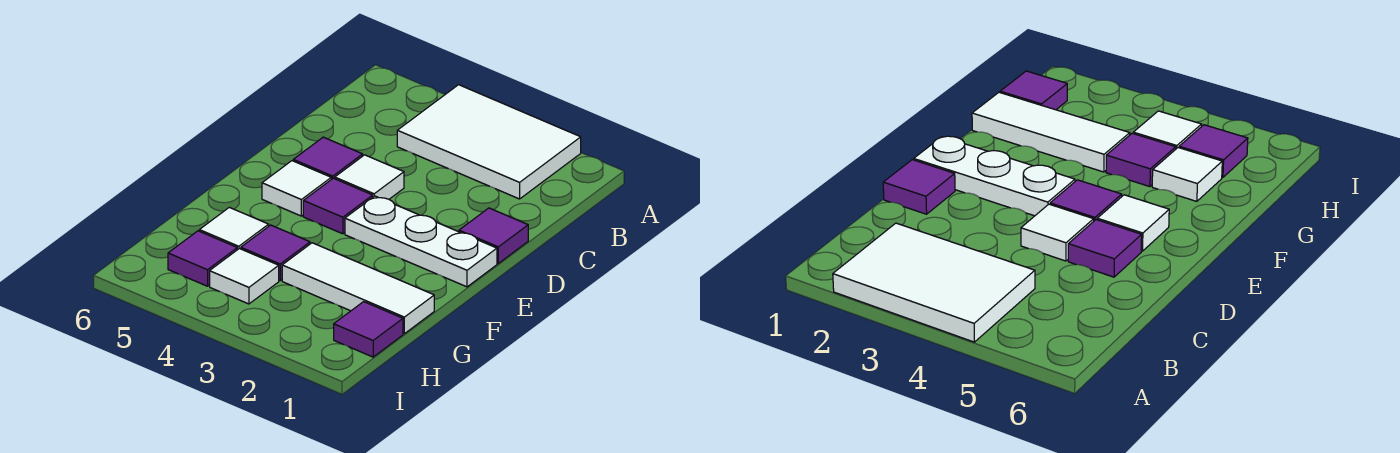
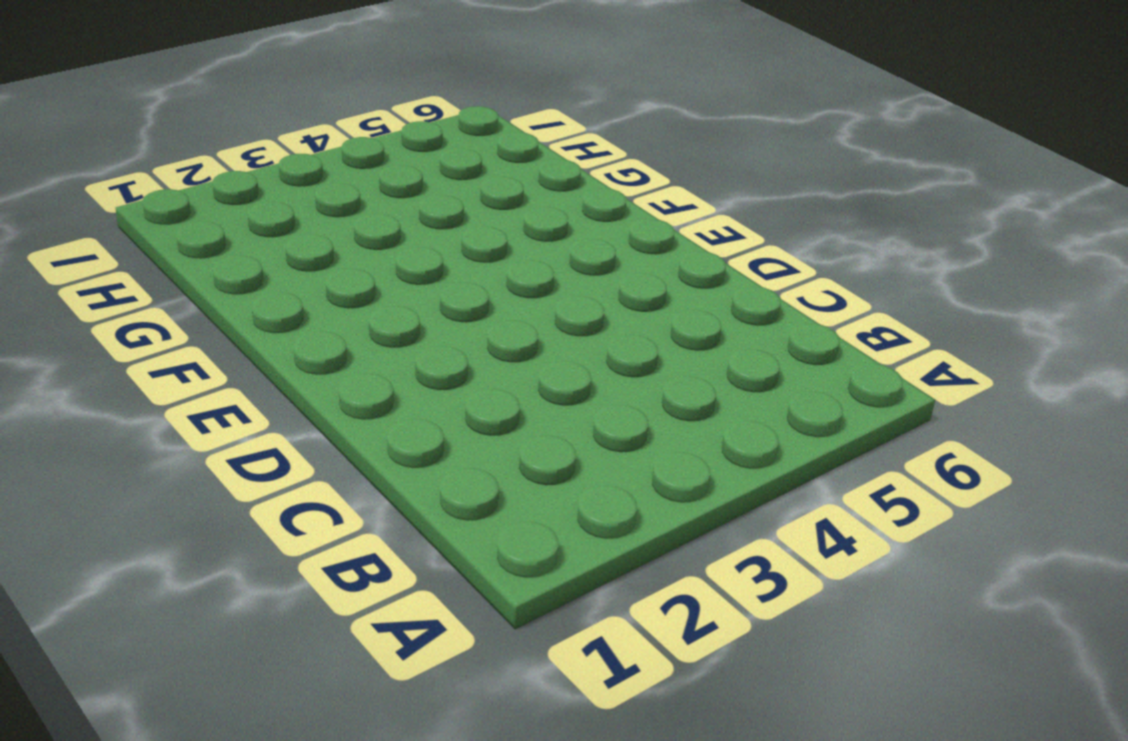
none -> white 2x3 tile [397,85,581,199]
none -> purple 1x1 tile [459,208,528,263]
none -> white 1x1 tile [335,155,404,199]

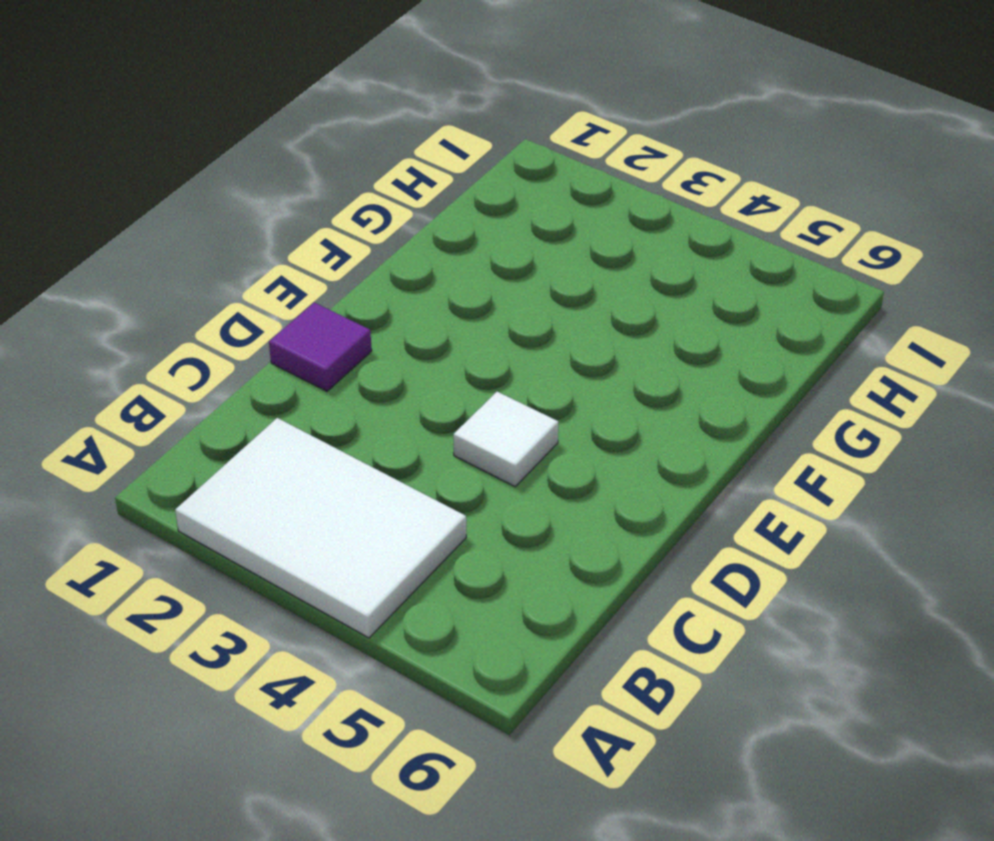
none -> purple 1x1 tile [293,137,363,179]
none -> white 1x3 plate [345,196,497,287]
none -> purple 1x1 tile [303,178,373,234]

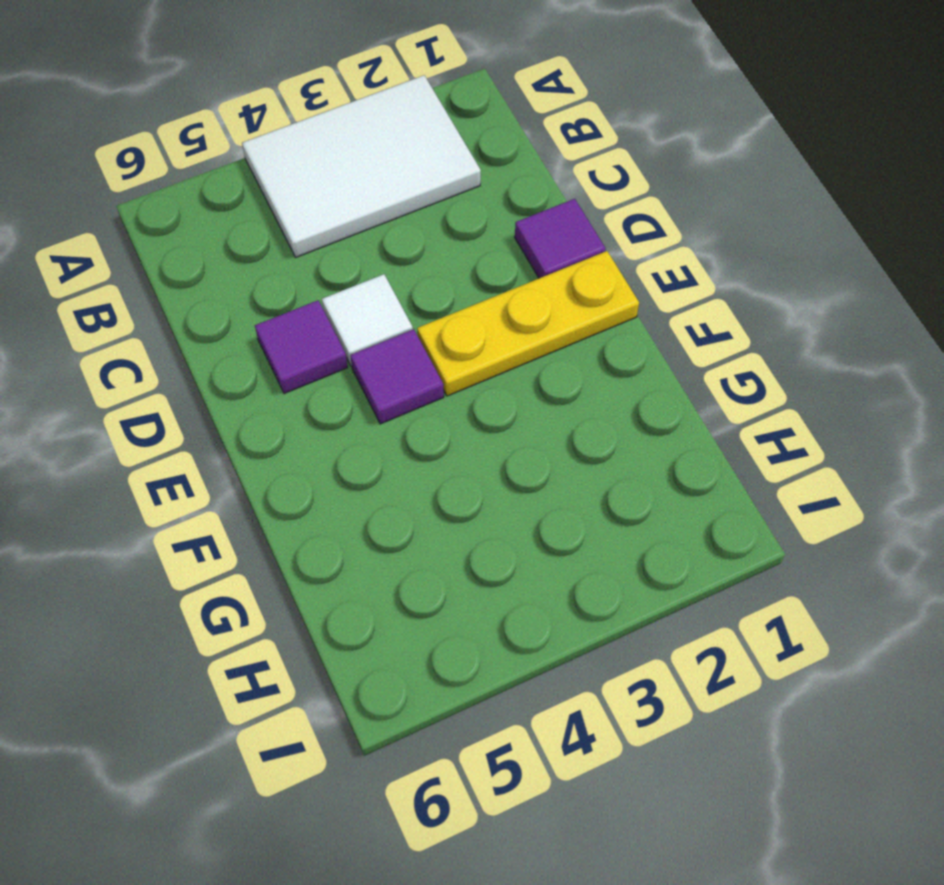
yellow 1x3 plate [417,251,639,396] -> white 1x3 plate [345,196,497,287]
none -> white 1x1 tile [262,161,331,216]
none -> white 1x3 tile [282,243,434,334]
none -> purple 1x1 tile [241,225,310,280]

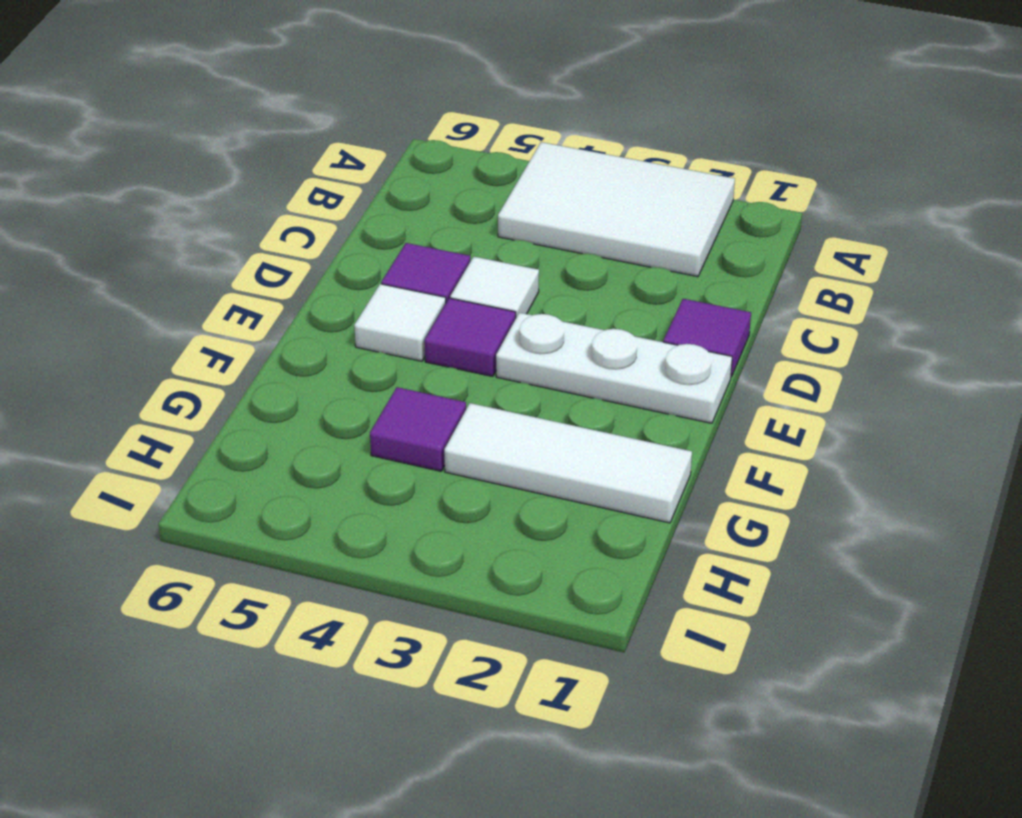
none -> white 1x1 tile [199,207,269,250]
none -> purple 1x1 tile [334,302,403,357]
none -> white 1x1 tile [210,249,279,304]

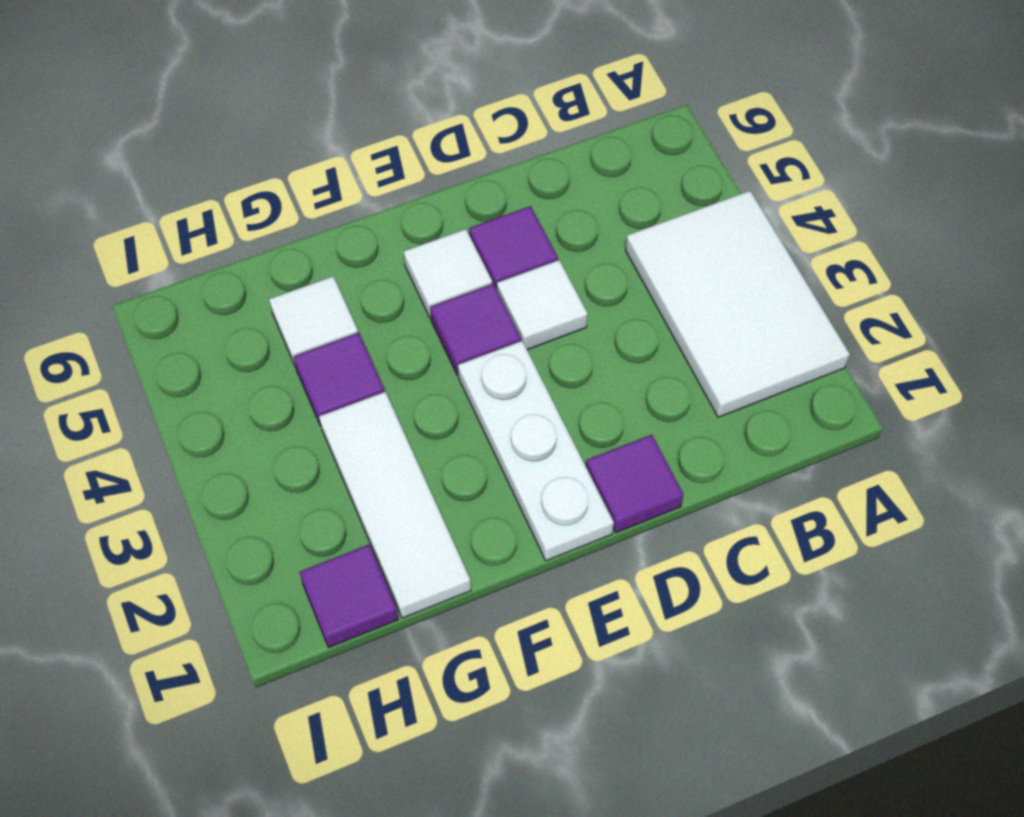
none -> white 1x1 tile [210,249,279,304]
none -> purple 1x1 tile [168,231,237,286]

